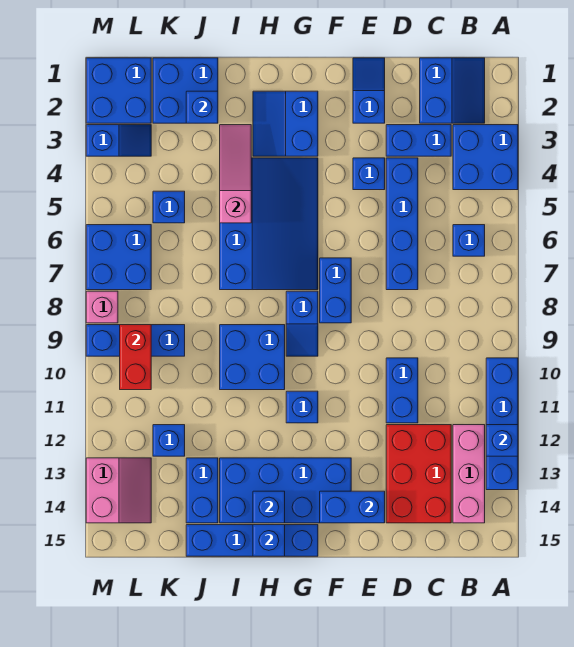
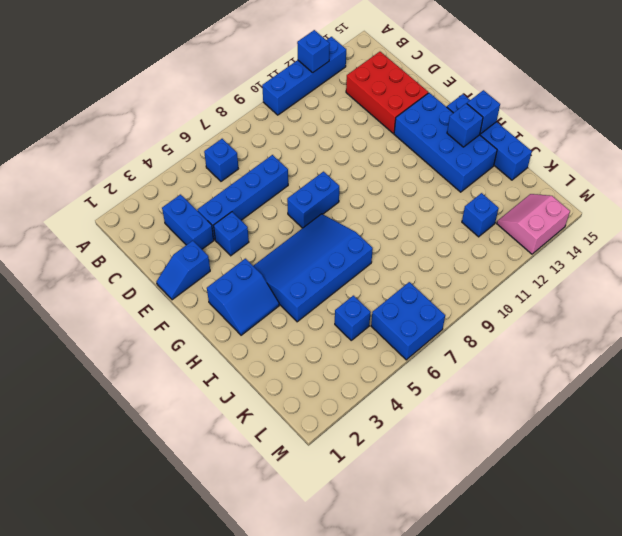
red 2x3 brick [346,52,428,133] -> red 2x3 brick turned to [386,425,451,523]
none -> blue 2x2 brick [453,125,518,190]
none -> blue 2x2 slope [420,58,485,123]
none -> pink 1x3 brick [453,425,485,523]
none -> blue 1x2 brick [386,358,418,423]

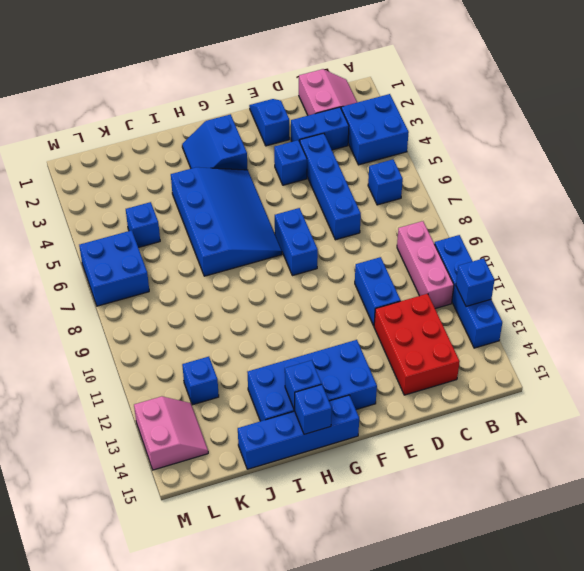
pink 2x2 slope [299,69,357,115] -> blue 2x2 slope [420,58,485,123]
pink 1x3 brick [397,221,454,309] -> pink 1x3 brick moved to [453,425,485,523]
none -> blue 1x2 slope [286,291,318,356]
none -> blue 1x1 brick [286,391,318,423]
none -> blue 2x2 brick [220,325,285,390]
none -> blue 2x2 brick [153,58,218,123]

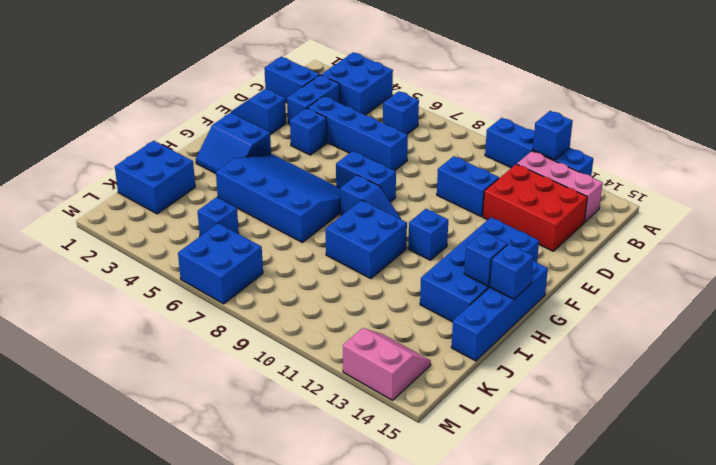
none -> blue 1x2 brick [186,458,218,523]
none -> blue 1x3 brick [86,325,185,356]
none -> blue 1x1 brick [153,425,185,456]
none -> blue 2x2 brick [86,58,151,123]

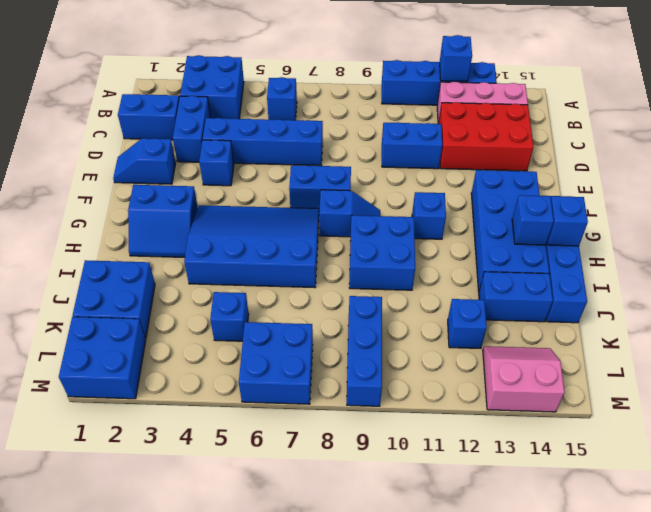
none -> blue 1x2 slope [86,125,151,156]
none -> pink 1x1 brick [86,291,118,323]
none -> blue 1x2 brick [320,491,385,523]
none -> pink 1x3 slope [220,125,251,223]

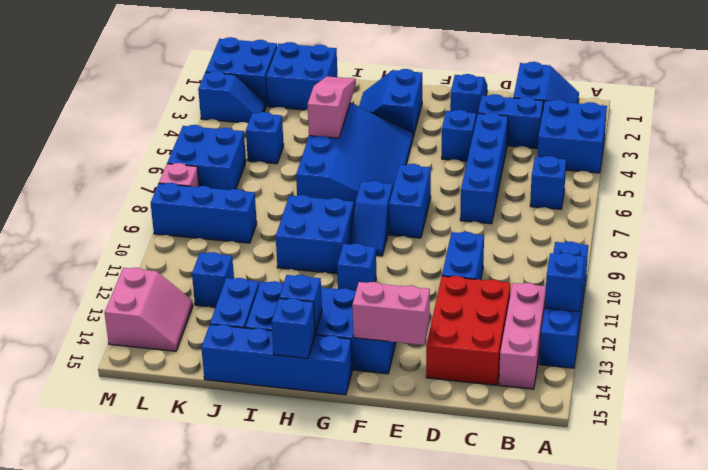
pink 1x2 brick [352,282,430,345] -> blue 1x2 brick [320,491,385,523]
none -> blue 1x1 brick [186,91,218,123]
none -> red 1x2 brick [120,325,151,390]

